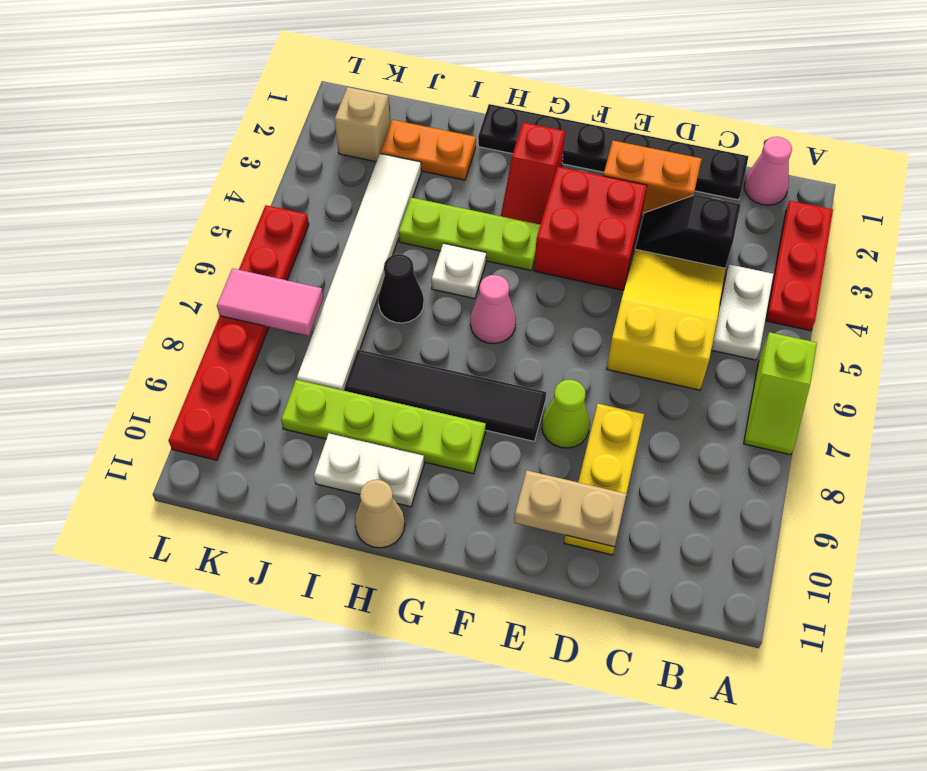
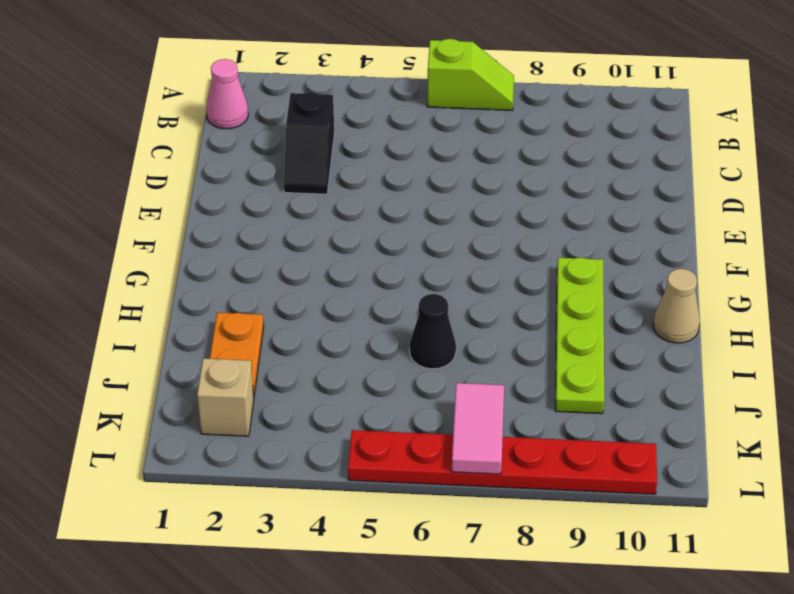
none -> red 1x3 plate [766,201,833,331]
none -> white 1x2 plate [711,264,774,360]
none -> black 1x6 plate [478,104,749,200]

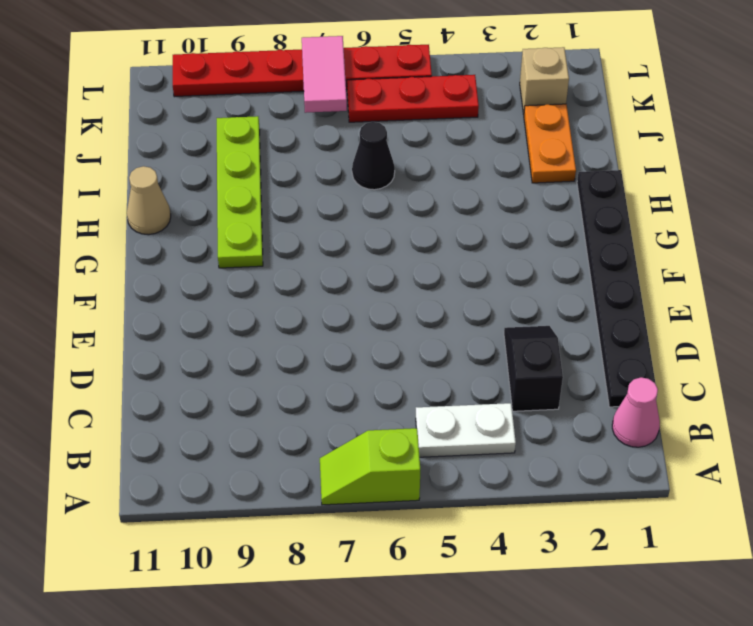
red 1x3 plate [347,75,479,122] -> red 1x3 plate moved to [766,201,833,331]
none -> yellow 2x3 slope [607,249,725,390]
none -> orange 1x2 brick [603,141,702,217]
none -> yellow 1x3 plate [564,404,644,555]

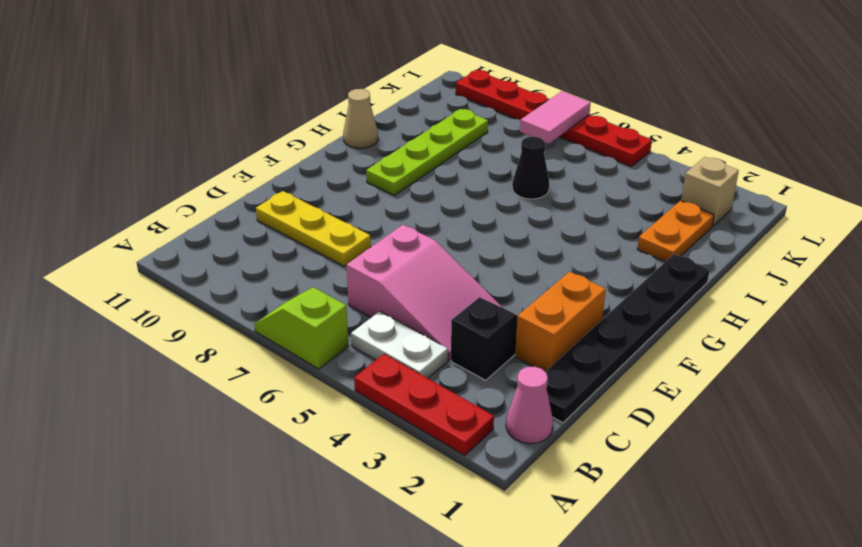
pink 2x3 slope [346,225,503,360] -> yellow 2x3 slope [607,249,725,390]
none -> red 2x2 brick [534,167,647,290]
none -> lime 1x1 cone [542,380,590,448]
none -> black 1x4 tile [344,350,546,441]

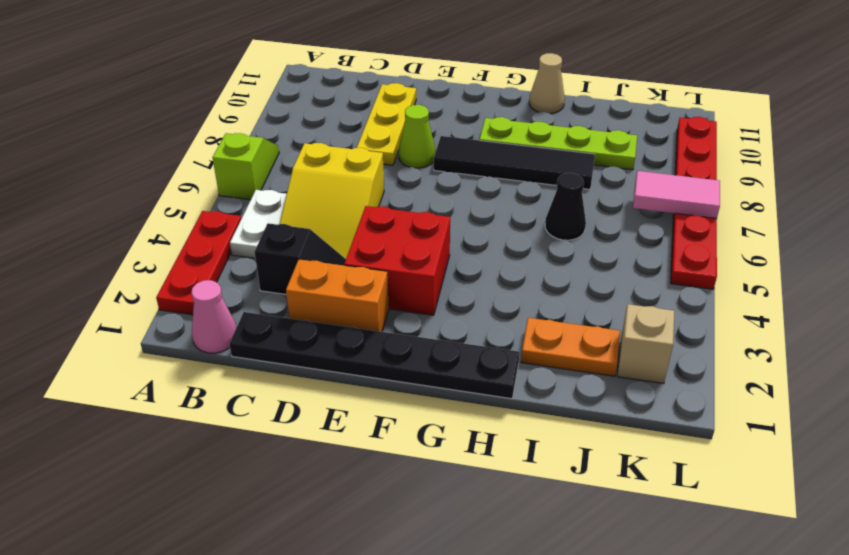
none -> red 1x2 slope [501,123,565,225]
none -> lime 1x3 plate [399,198,540,271]
none -> pink 1x1 cone [470,275,516,344]

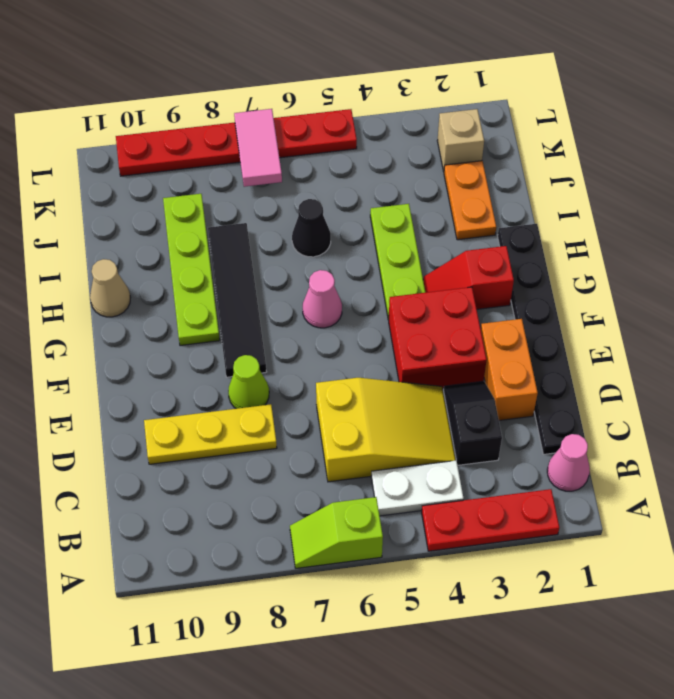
none -> white 1x1 plate [431,243,486,299]
none -> white 1x2 plate [314,434,424,507]
none -> white 1x6 tile [297,154,421,391]

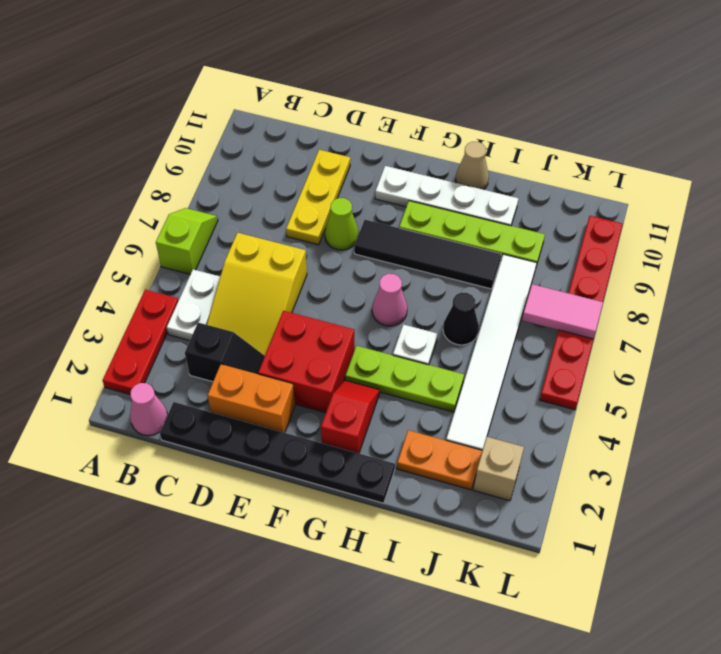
white 1x4 plate [375,166,518,226] -> white 1x2 plate [314,434,424,507]
none -> tan 1x2 plate [514,471,626,547]

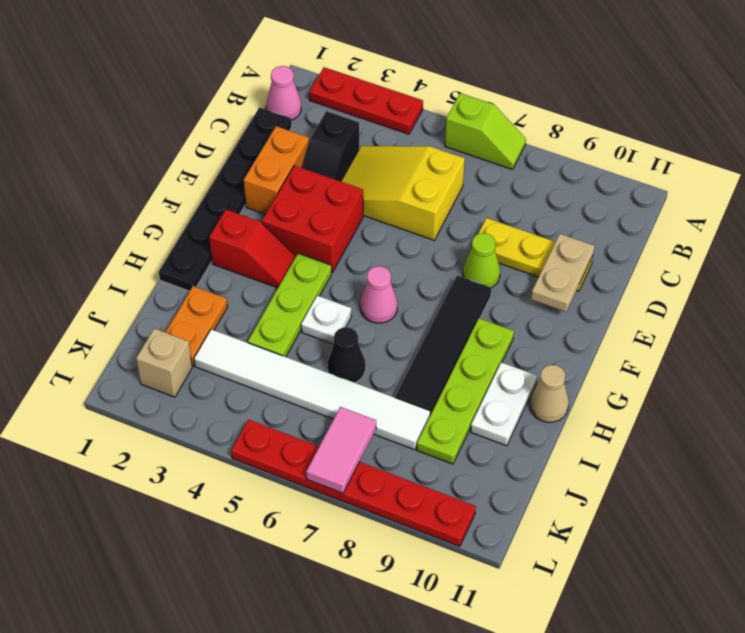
none -> white 1x2 plate [711,264,774,360]

